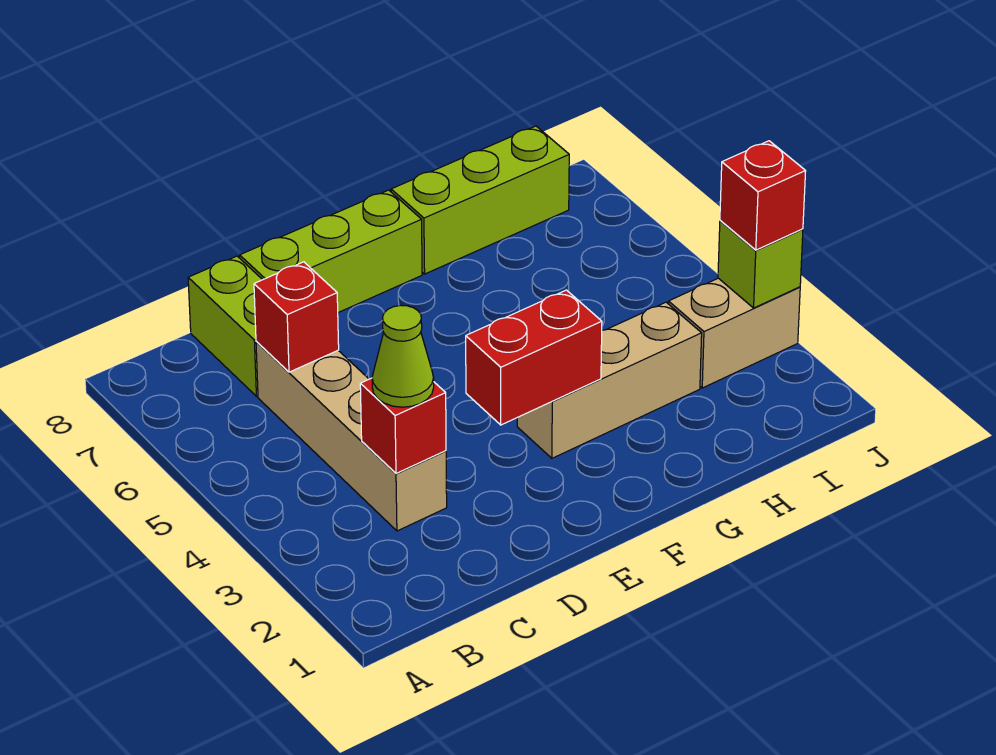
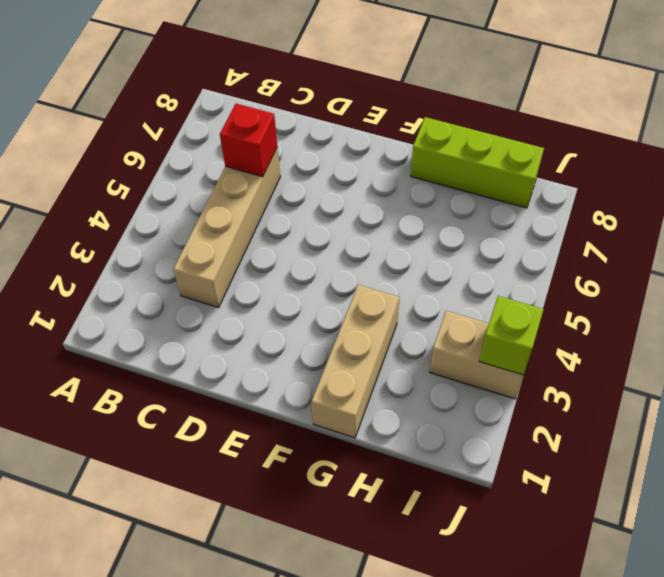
tan 1x3 brick [311,285,399,438] -> tan 1x3 brick turned to [517,302,702,458]
none -> lime 1x2 brick [188,256,262,396]
none -> lime 1x3 brick [240,190,422,313]
none -> red 1x1 brick [360,378,446,473]

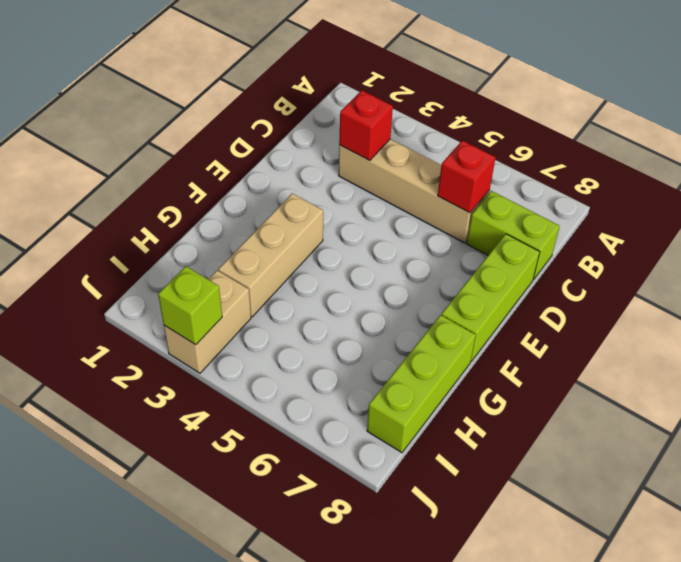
none -> red 1x2 brick [466,290,602,425]
none -> lime 1x1 cone [372,305,434,407]
none -> red 1x1 brick [720,141,806,250]

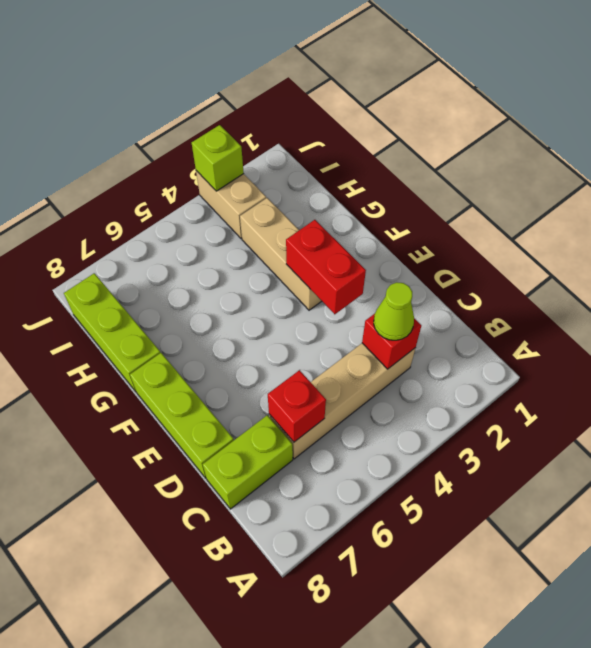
none -> red 1x1 brick [720,141,806,250]

